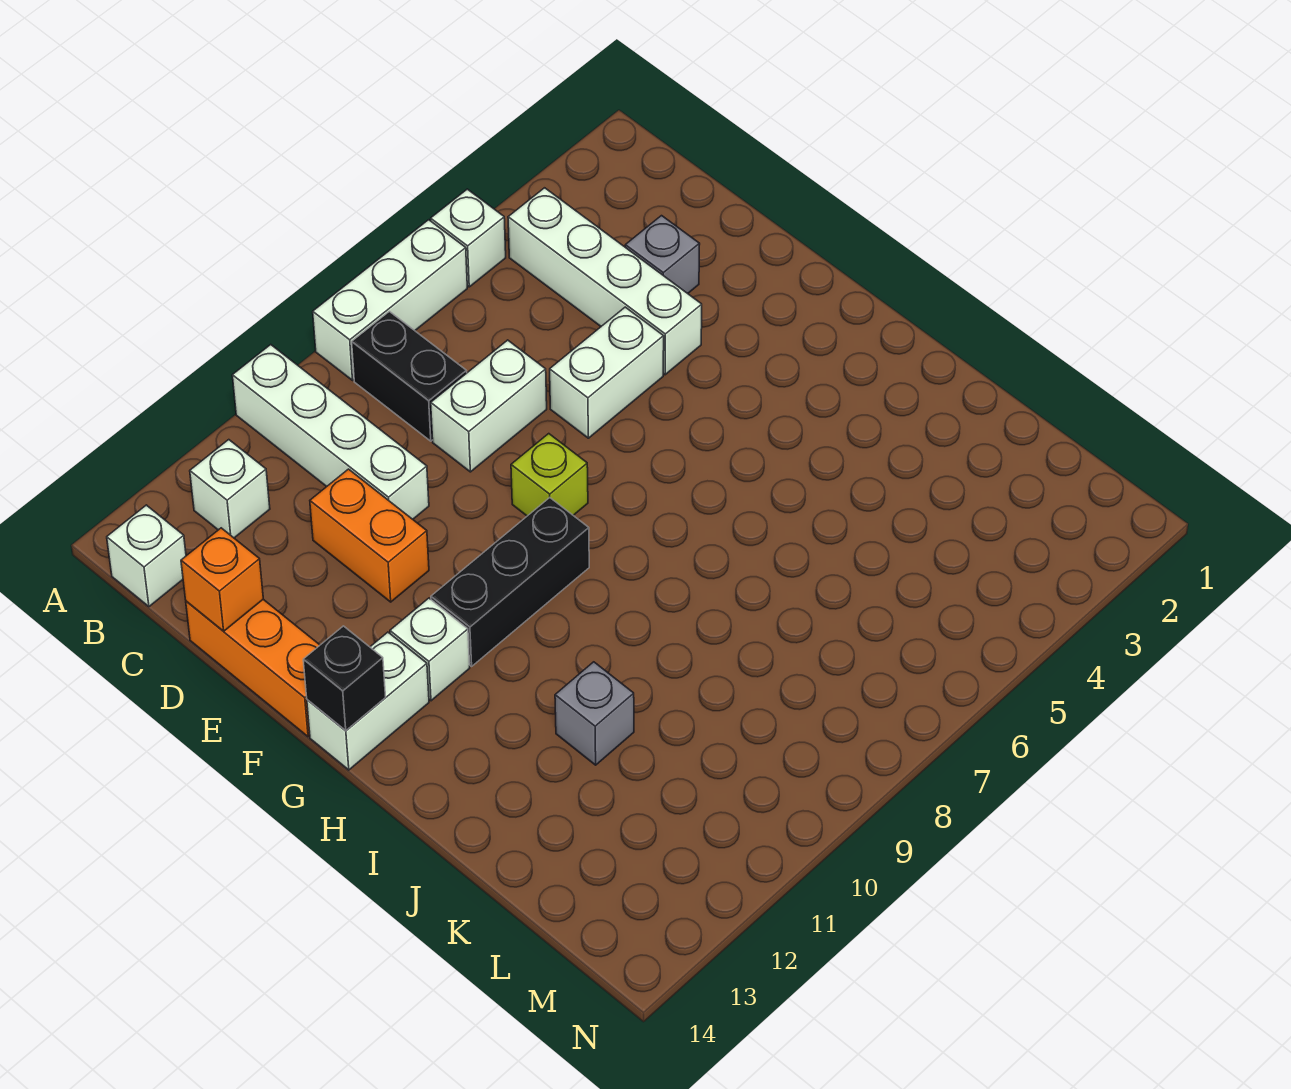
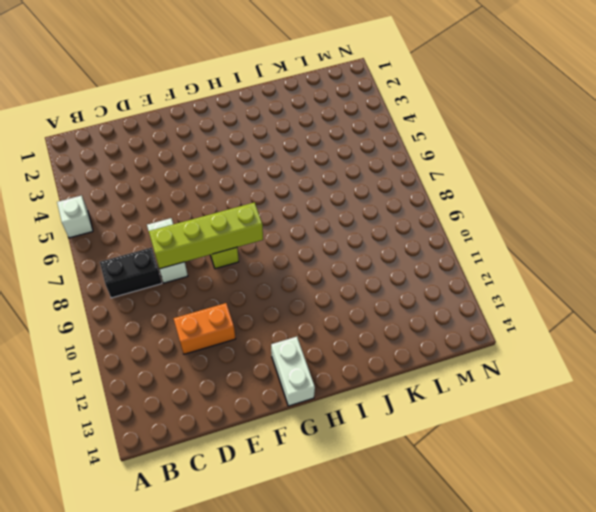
lime 1x4 brick [149,202,263,269] -> none
none -> white 1x3 brick [313,220,467,380]
none -> white 1x4 brick [232,345,429,519]
none -> white 1x4 brick [508,188,702,375]

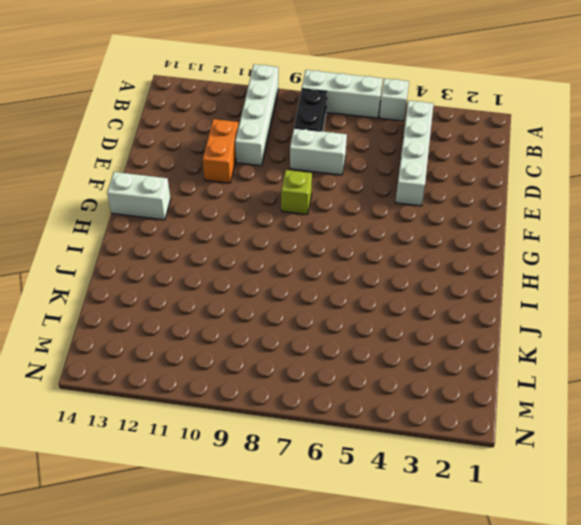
none -> white 1x1 brick [190,440,270,538]
none -> white 1x1 brick [107,505,186,607]
none -> grey 1x1 brick [625,216,700,293]

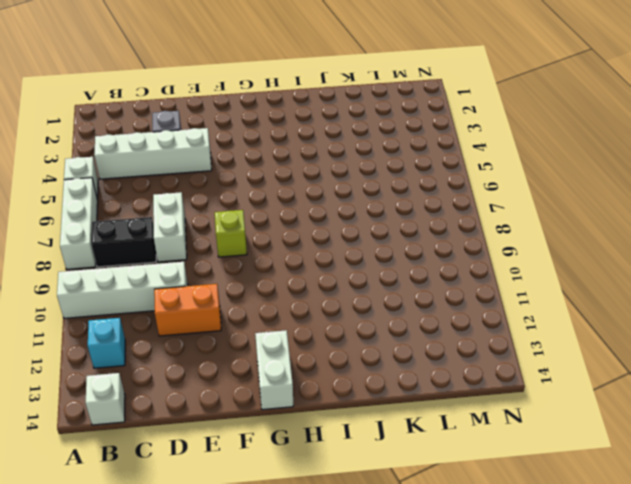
cyan 1x1 brick [88,318,125,368] -> white 1x1 brick [190,440,270,538]
none -> orange 1x3 brick [186,599,320,737]
none -> white 1x2 brick [550,307,664,438]
none -> black 1x3 brick [431,498,589,666]

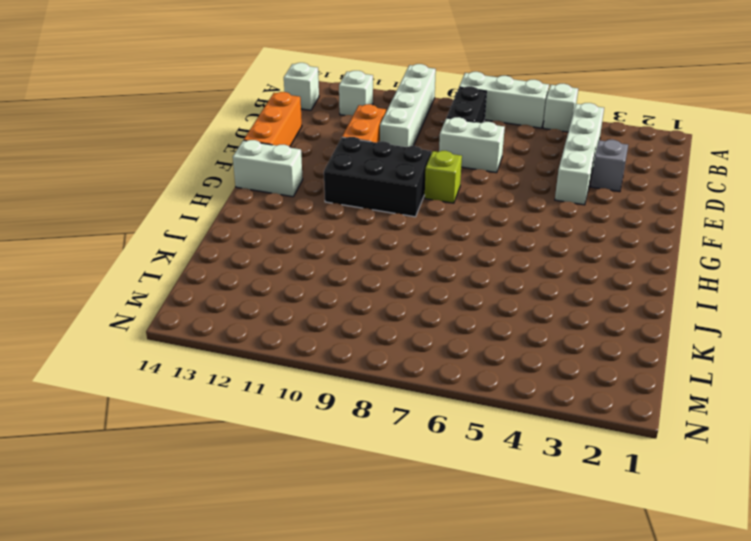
black 2x3 brick [324,137,431,217] -> black 1x3 brick [431,498,589,666]
none -> white 1x2 brick [550,307,664,438]
none -> white 1x1 brick [390,598,470,701]
none -> grey 1x1 brick [555,662,634,765]

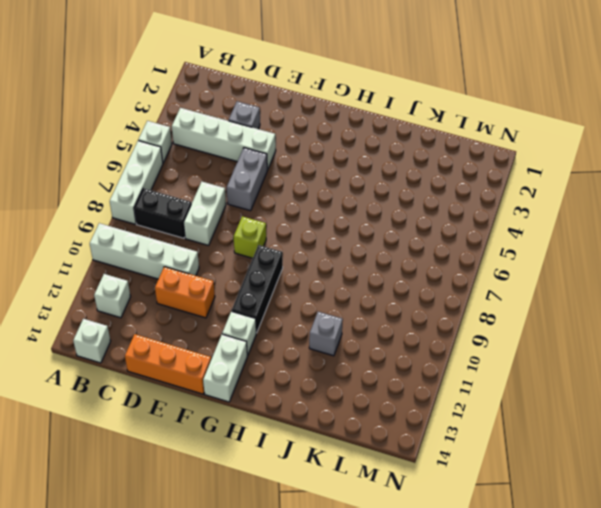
grey 1x2 brick [227,148,267,211] -> white 1x2 brick [550,307,664,438]
none -> orange 1x1 brick [181,528,263,631]
none -> black 1x1 brick [303,626,386,731]

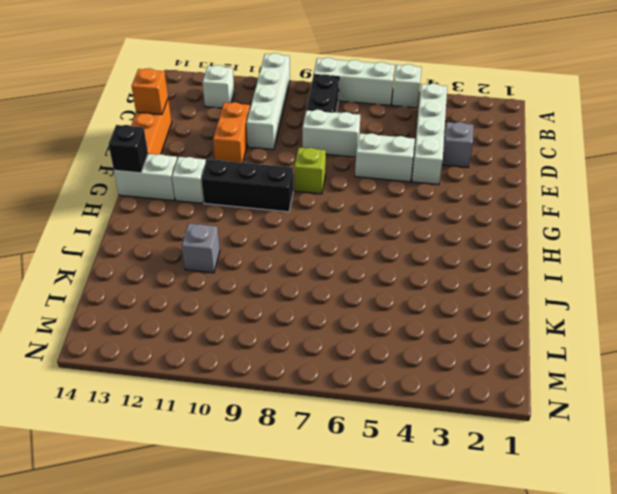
none -> white 1x1 brick [107,505,186,607]

